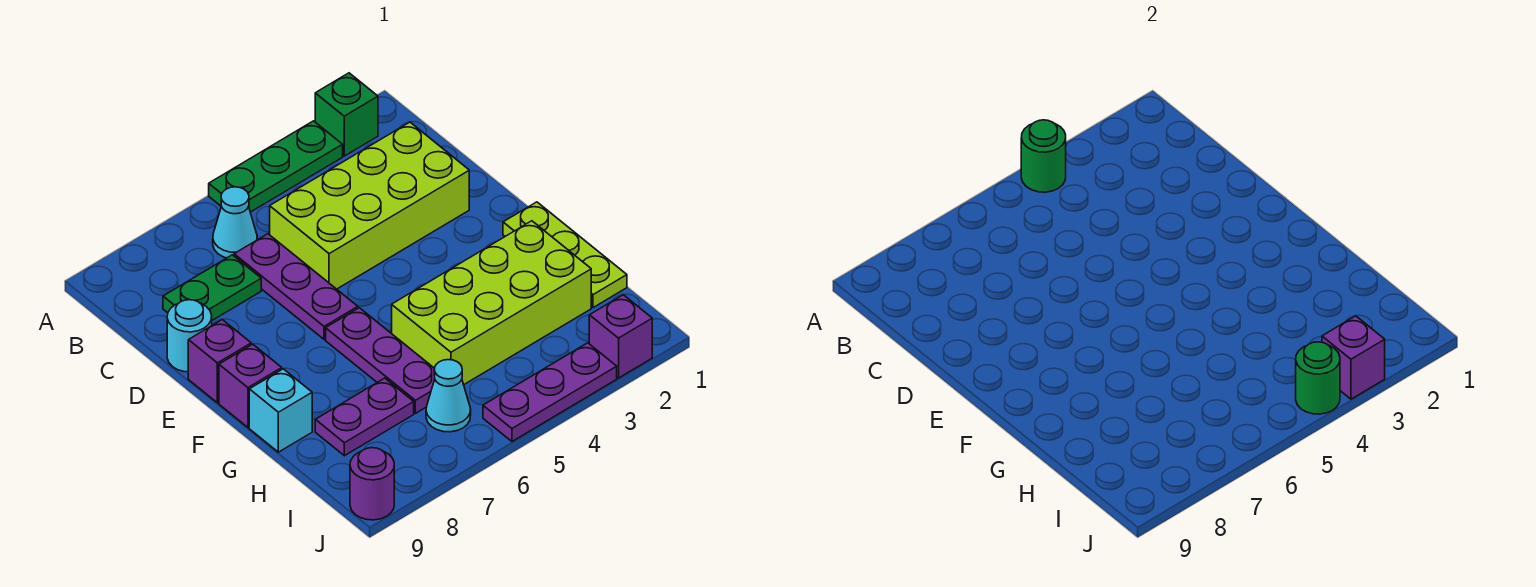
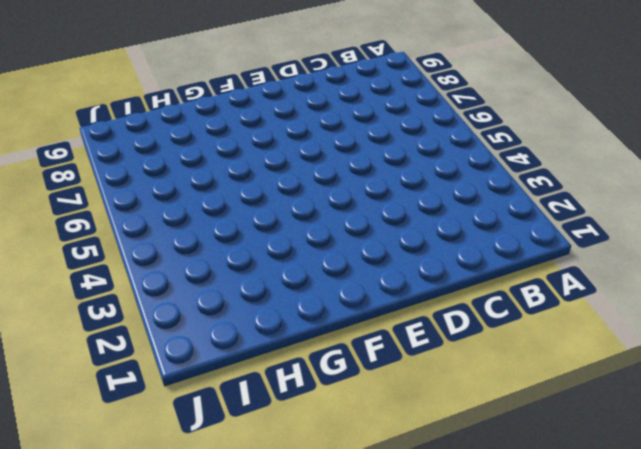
none -> green 1x1 brick [315,73,378,156]
none -> green 1x3 plate [209,121,343,212]
none -> cyan 1x1 cone [213,187,257,258]

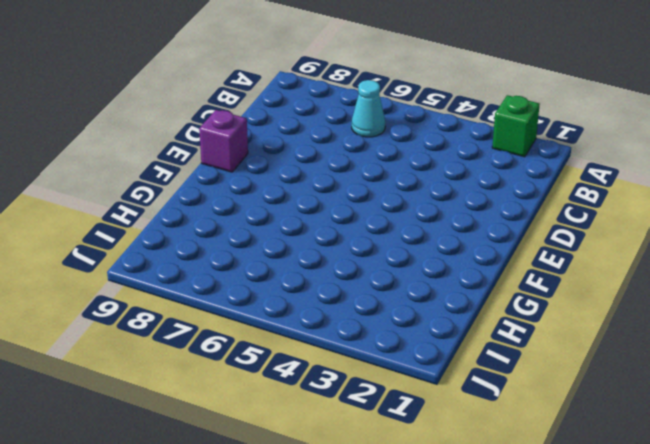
none -> green 1x3 plate [209,121,343,212]
none -> lime 2x4 brick [270,122,469,289]
none -> purple 1x3 plate [234,234,358,339]

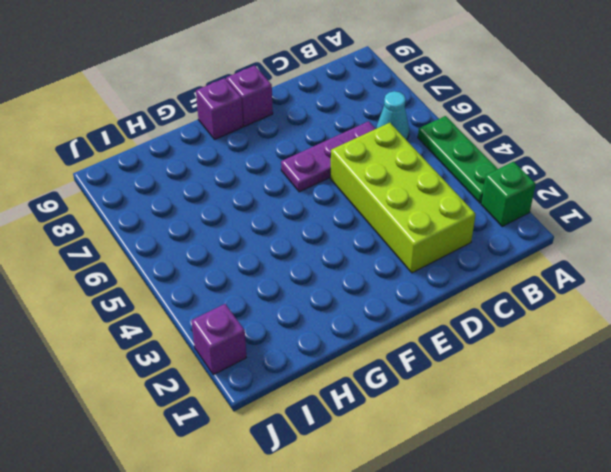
none -> green 1x2 plate [163,255,261,320]
none -> cyan 1x1 round brick [167,300,212,372]
none -> lime 1x3 plate [503,202,627,308]

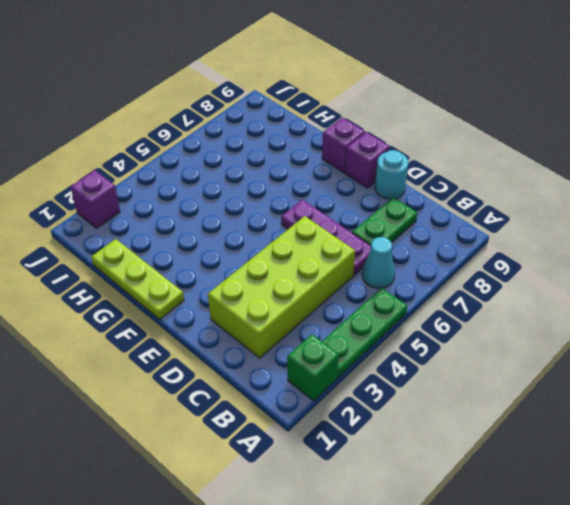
none -> purple 1x3 plate [326,308,435,413]
none -> lime 2x4 brick [392,221,591,384]
none -> cyan 1x1 brick [249,369,312,452]

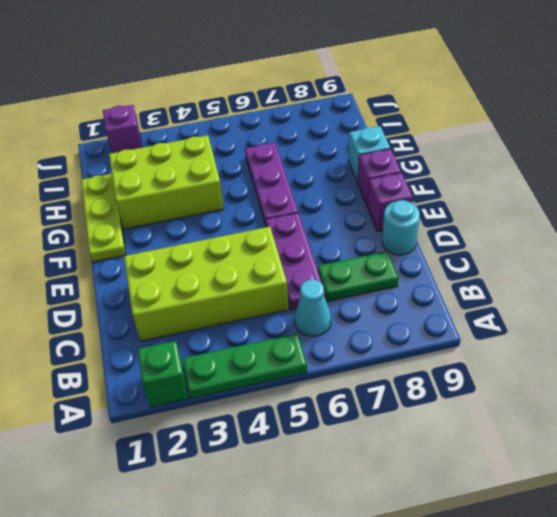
lime 2x3 brick [109,135,224,229] -> lime 2x4 brick [392,221,591,384]
none -> purple 1x2 plate [315,378,414,456]
none -> cyan 1x1 cone [426,360,471,432]
none -> purple 1x3 plate [483,343,617,441]

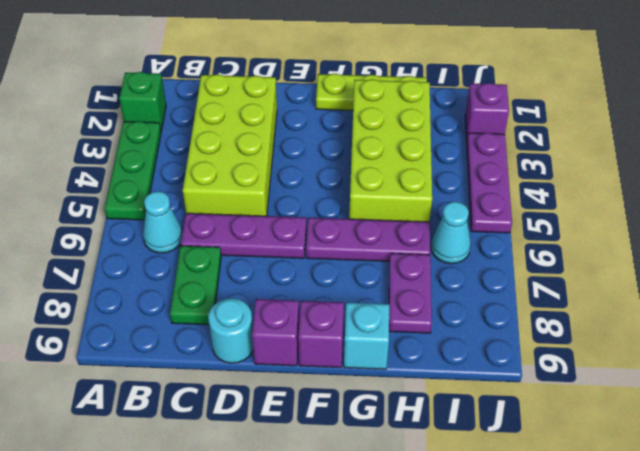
none -> purple 1x1 round brick [350,448,394,520]
none -> green 1x1 round brick [1021,120,1066,192]
none -> purple 1x1 brick [1322,316,1385,399]

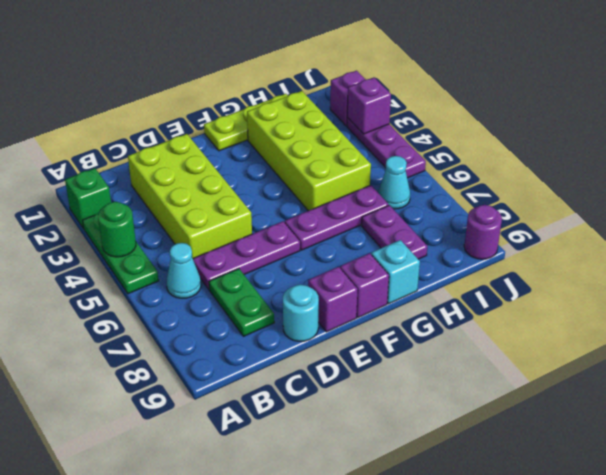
none -> green 1x1 round brick [1296,342,1340,414]

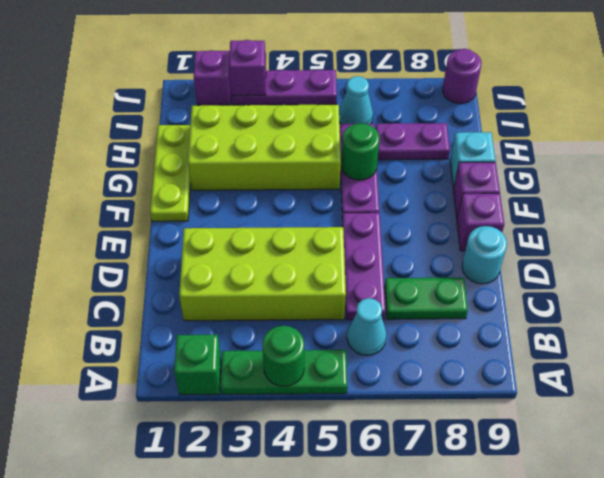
green 1x1 round brick [341,123,380,180] -> green 1x1 round brick moved to [1296,342,1340,414]

